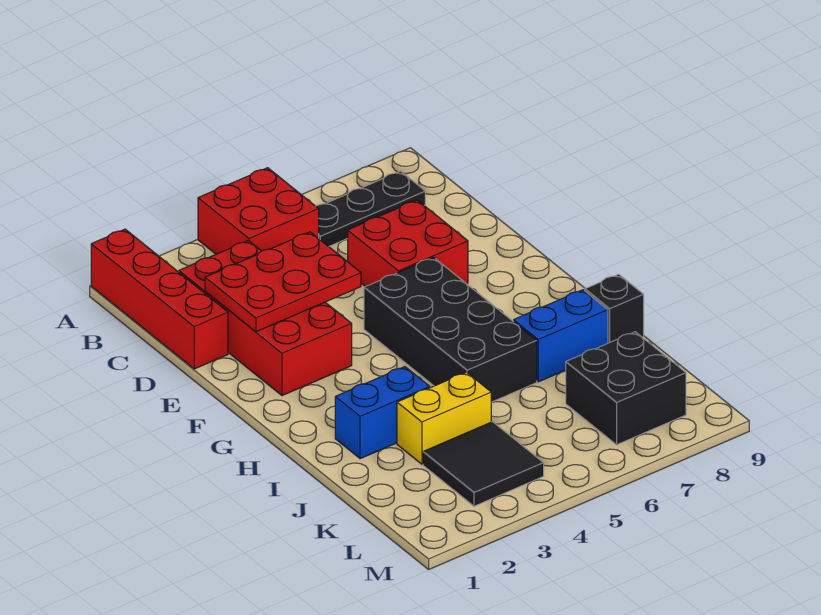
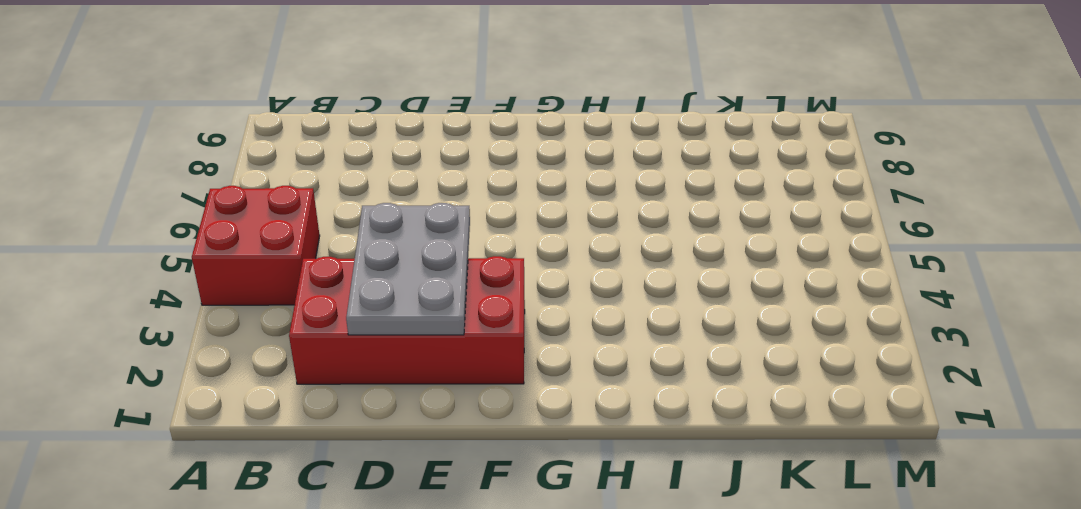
grey 2x3 plate [346,203,470,335] -> red 2x3 plate [205,232,361,332]
none -> red 1x4 brick [91,229,228,369]
none -> black 1x3 plate [316,171,425,246]
none -> red 2x2 brick [347,200,468,287]

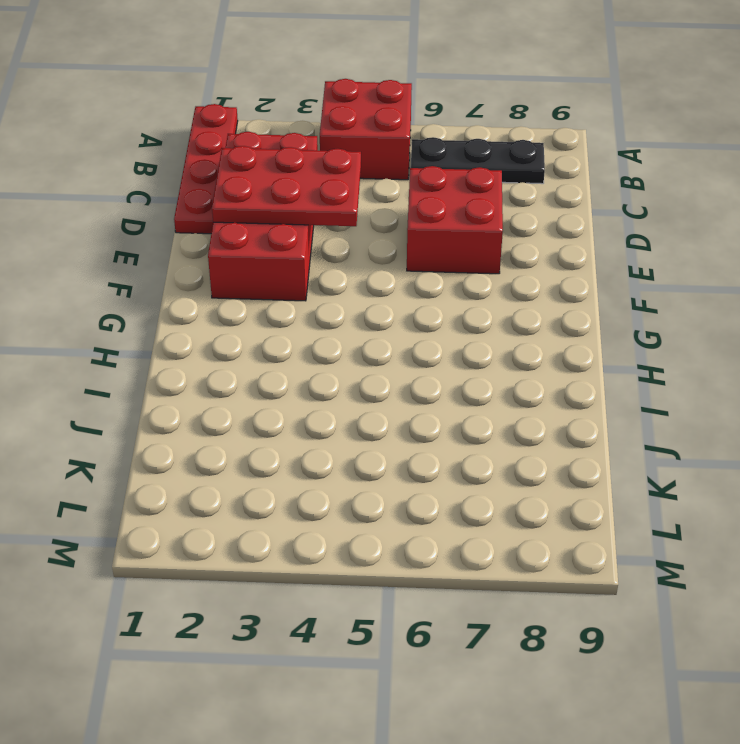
red 1x4 plate [174,104,238,234] -> red 1x4 brick [91,229,228,369]
none -> black 2x4 brick [364,257,537,402]
none -> blue 1x2 brick [335,367,430,459]
none -> blue 1x2 brick [514,290,608,382]

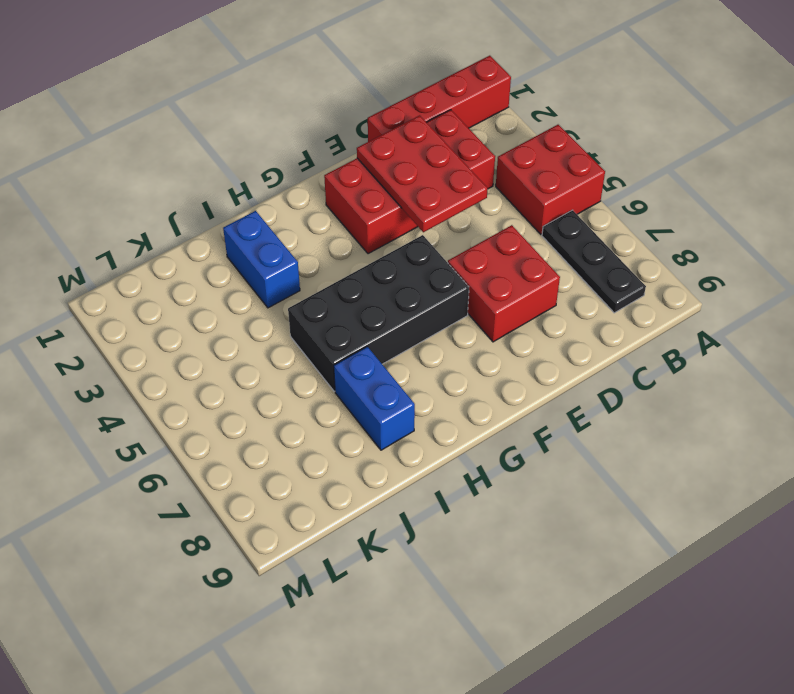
none -> black 1x1 brick [585,274,644,343]
none -> yellow 1x2 brick [397,372,491,464]
none -> black 2x2 tile [423,422,544,506]

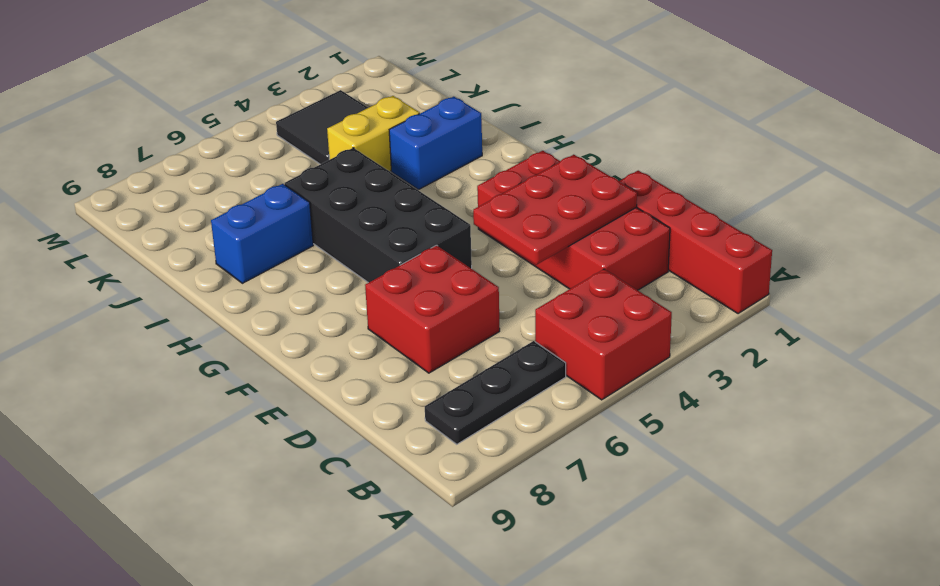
none -> black 1x1 brick [585,274,644,343]
none -> black 2x2 brick [566,332,686,445]

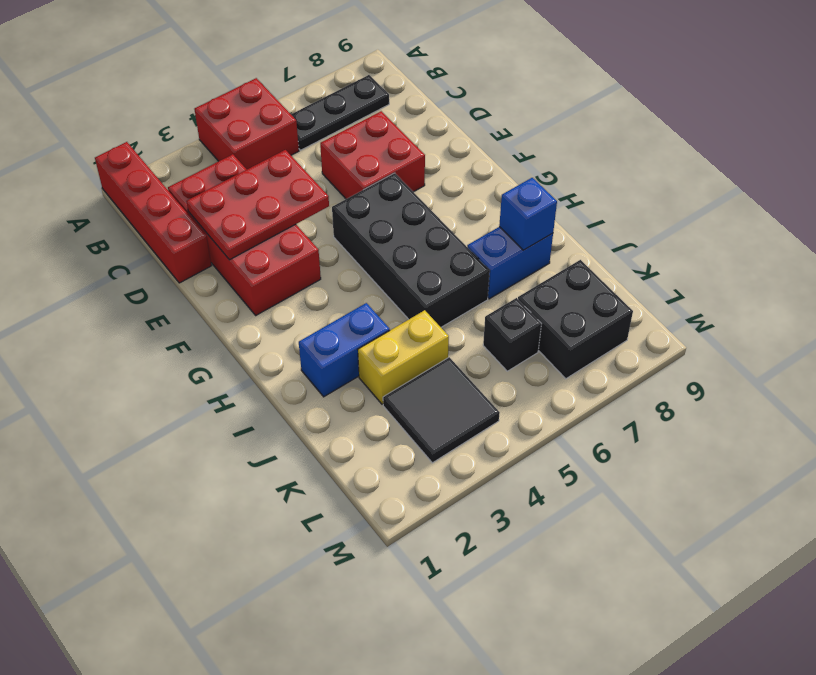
blue 1x1 brick [499,178,557,250] -> none
black 1x1 brick [483,298,541,371] -> black 1x1 brick moved to [585,274,644,343]

